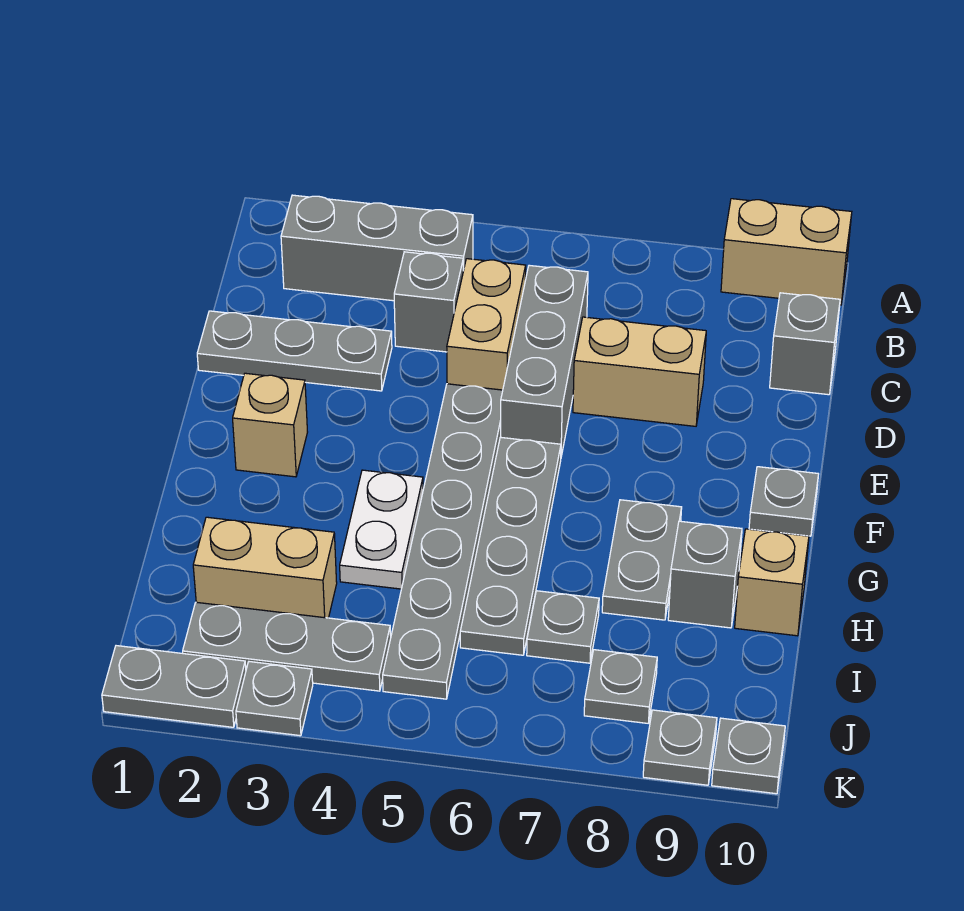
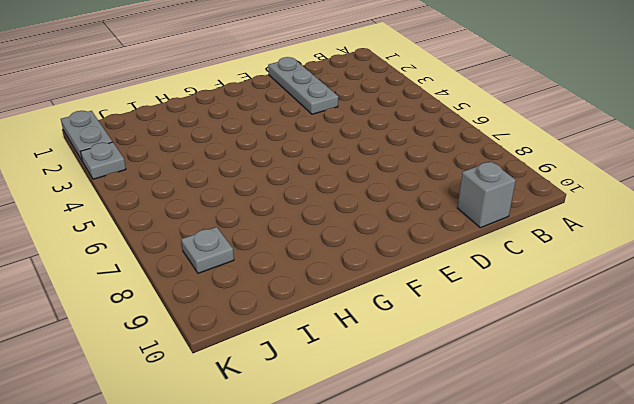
none -> tan 1x2 brick [721,199,852,305]
none -> grey 1x3 brick [281,195,473,301]
none -> grey 1x1 brick [394,252,463,352]

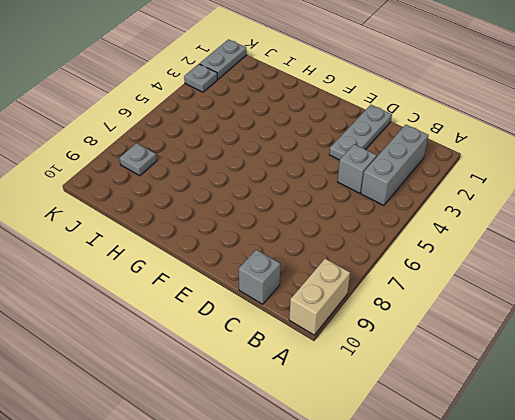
none -> tan 1x2 brick [447,259,526,390]
none -> grey 1x3 brick [501,265,588,456]
none -> tan 1x2 brick [573,317,706,426]

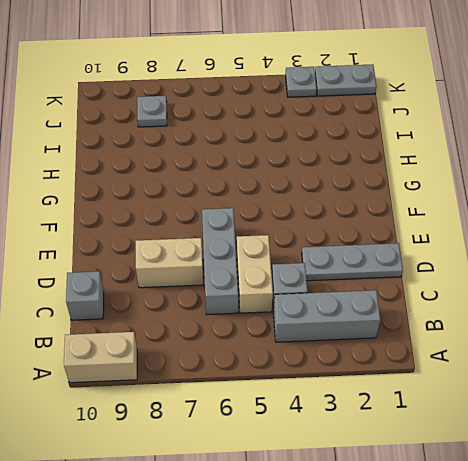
none -> grey 1x6 plate [383,384,503,699]
none -> tan 1x1 brick [233,373,307,477]
none -> grey 1x4 plate [460,437,561,655]

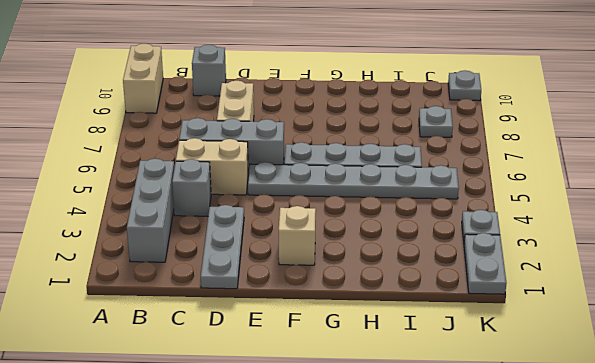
none -> grey 1x1 plate [749,467,819,536]
none -> white 1x2 plate [340,470,423,589]
none -> grey 1x2 plate [602,500,682,620]

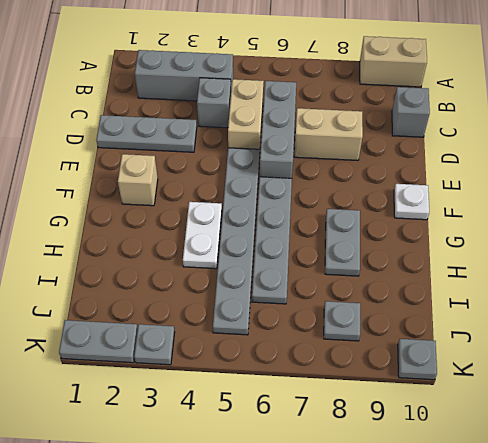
white 1x1 plate [394,184,429,220] -> grey 1x1 plate [749,467,819,536]
none -> grey 1x1 brick [668,521,742,628]
none -> tan 1x1 brick [735,529,809,636]
none -> tan 1x2 brick [193,517,337,618]

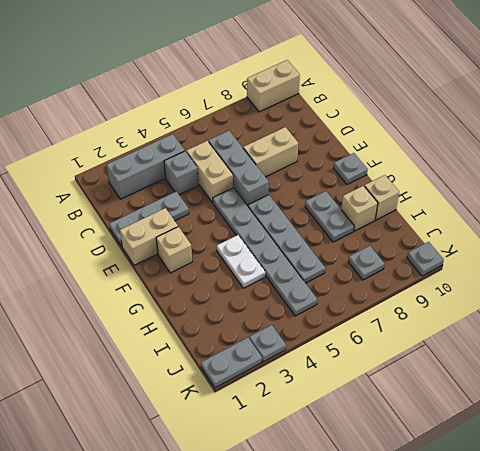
tan 1x2 brick [120,208,178,265] -> tan 1x2 brick moved to [193,517,337,618]
tan 1x1 brick [341,186,378,231] -> grey 1x1 brick [668,521,742,628]
none -> grey 1x1 brick [770,293,840,395]
none -> grey 1x1 plate [527,591,599,663]
none -> grey 1x3 plate [183,602,391,691]

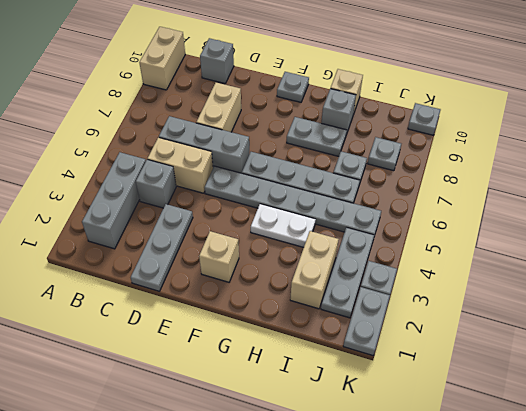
none -> grey 1x1 plate [643,710,717,785]

